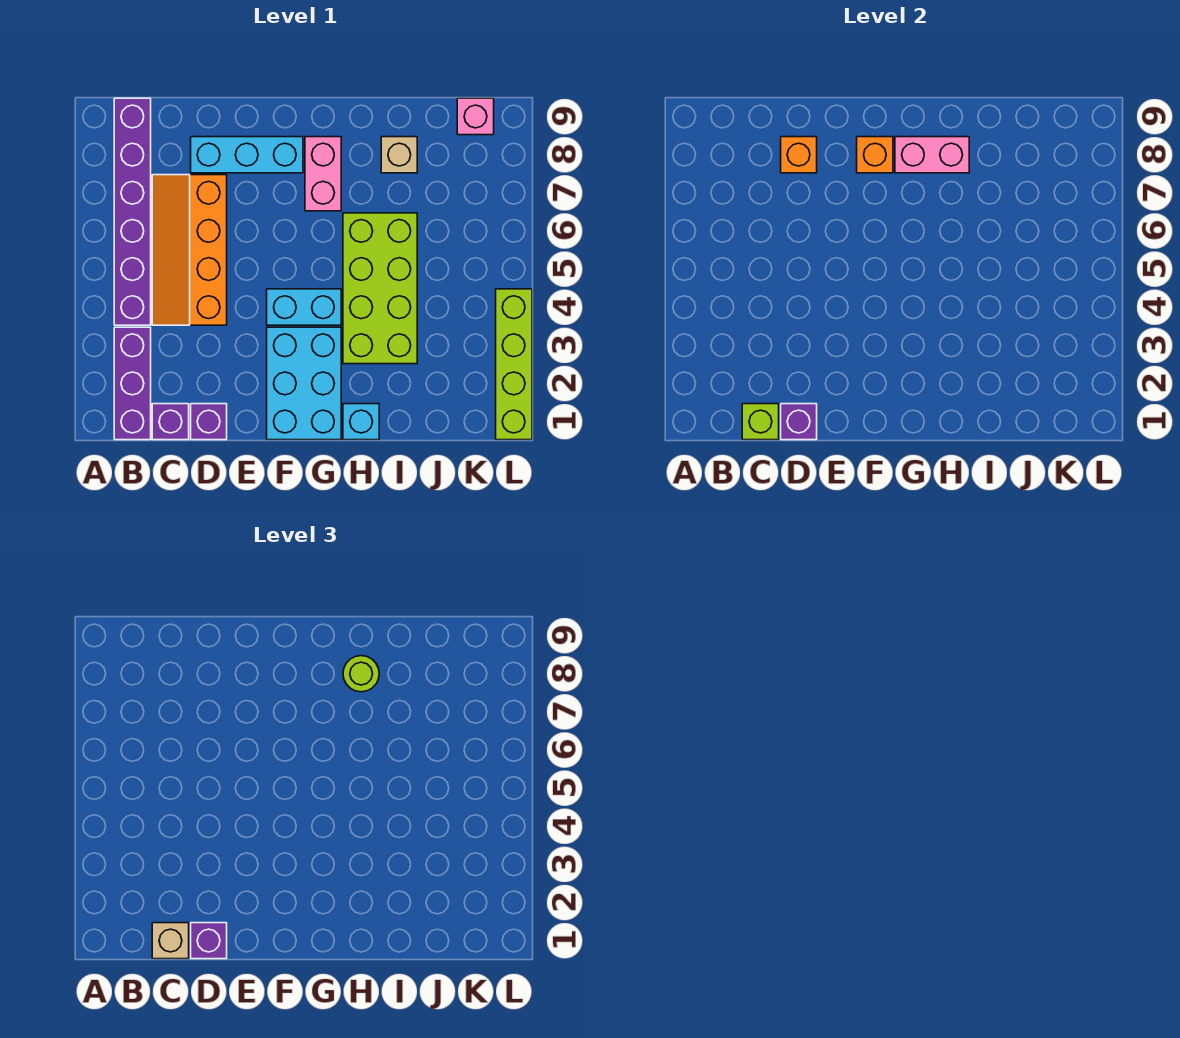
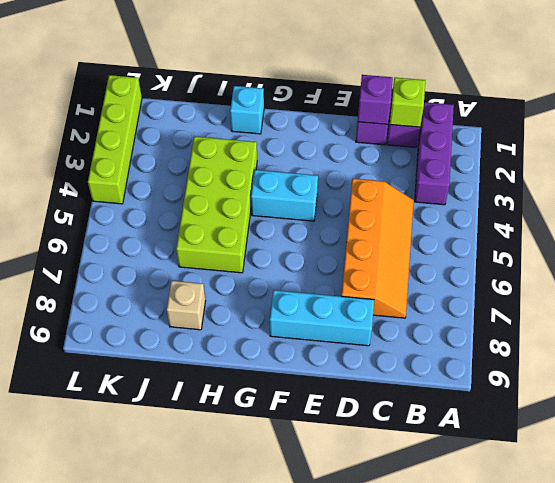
none -> purple 1x6 brick [114,98,151,325]
none -> cyan 2x3 brick [267,327,341,440]
none -> pink 1x2 brick [305,137,341,211]

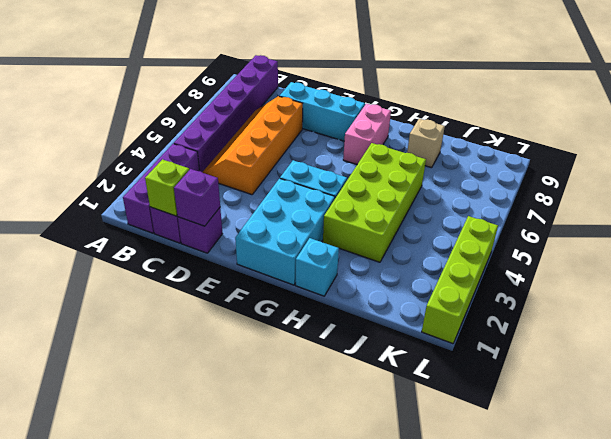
none -> pink 1x1 brick [457,98,494,135]
none -> orange 1x1 brick [781,137,817,173]
none -> orange 1x1 brick [857,137,893,173]

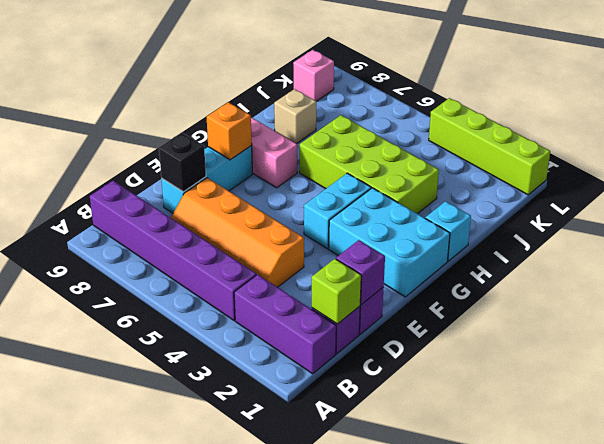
black 1x1 brick [159,133,206,192] -> orange 1x1 brick [781,137,817,173]
none -> pink 1x2 brick [895,137,969,173]
none -> tan 1x1 brick [152,923,189,959]
none -> purple 1x1 brick [191,923,227,959]

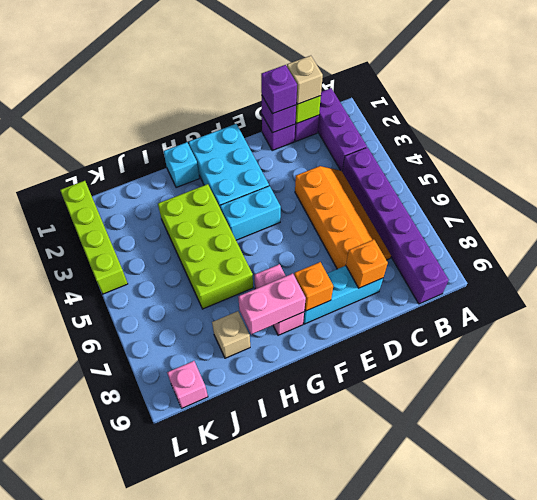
none -> lime 1x1 round brick [343,656,379,692]

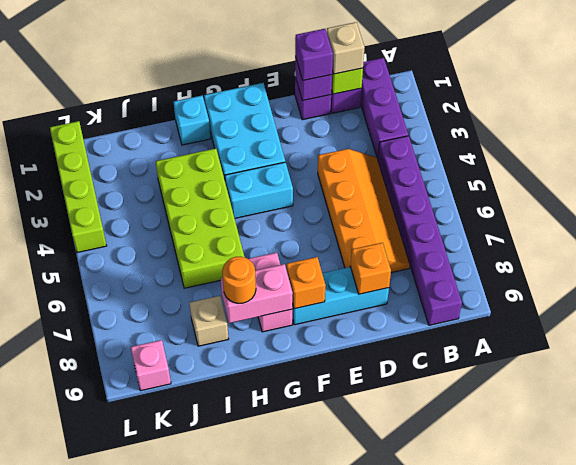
orange 1x1 round brick [222,257,256,303] -> lime 1x1 round brick [343,656,379,692]

